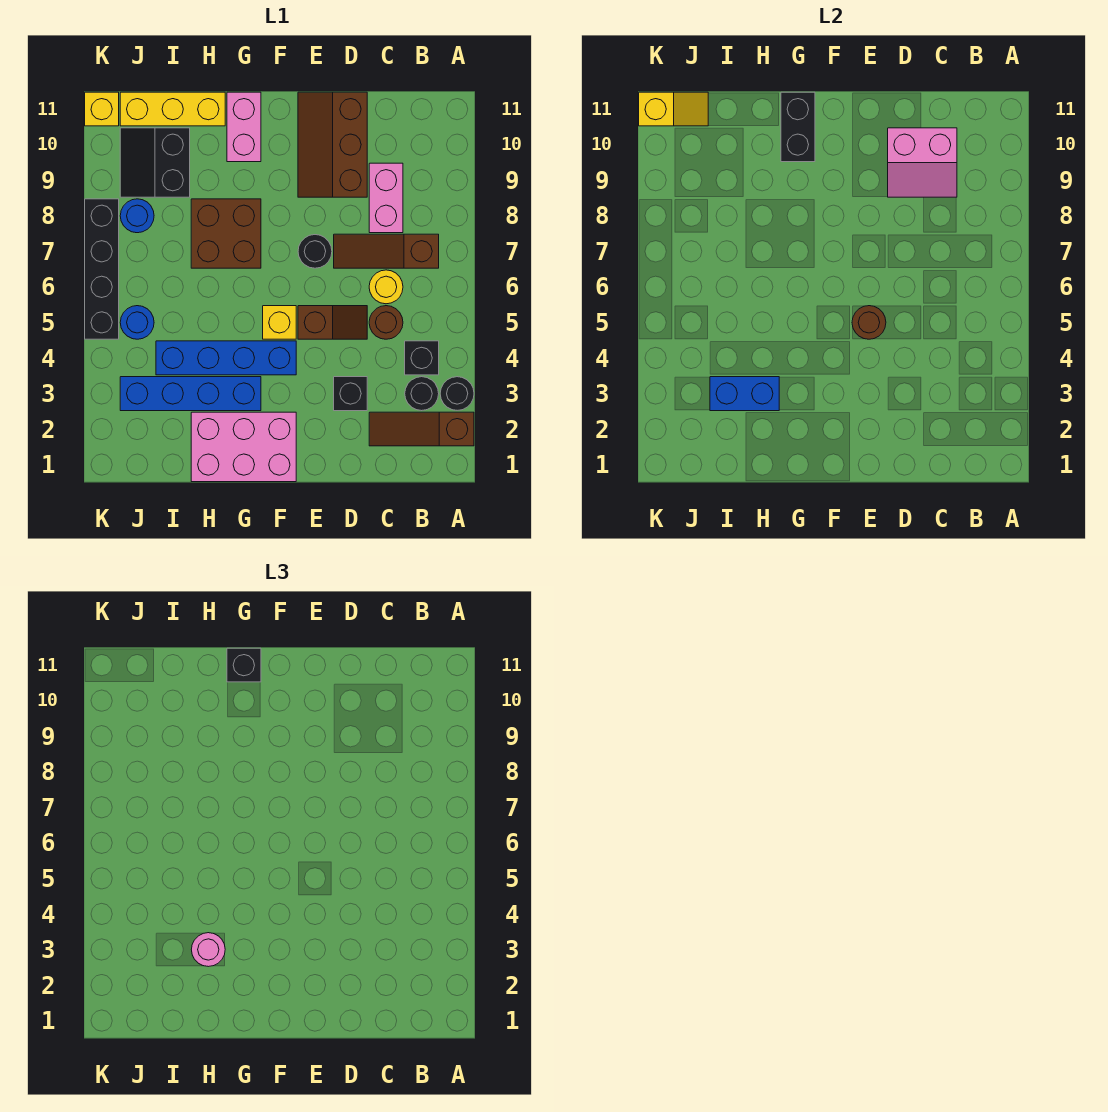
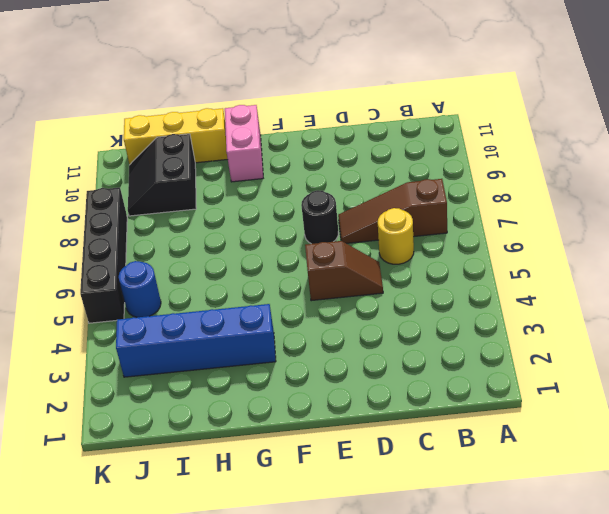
none -> brown 1x3 slope [369,412,474,446]
none -> black 1x1 round brick [440,377,474,410]
none -> black 1x1 round brick [405,377,439,411]
none -> black 1x1 brick [405,341,439,375]

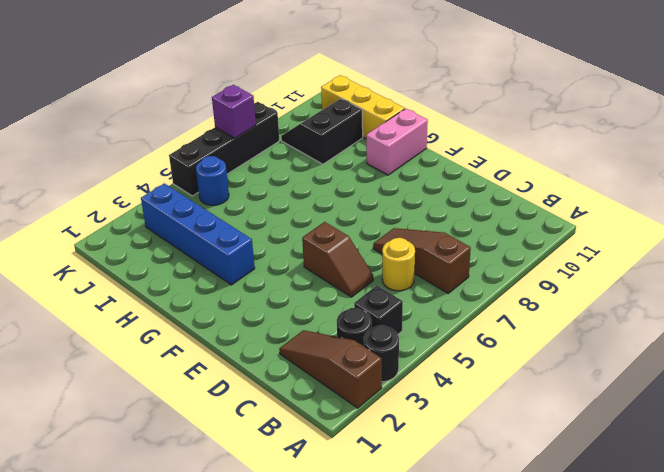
purple 1x1 brick [212,85,256,138] -> none
none -> brown 1x1 round brick [369,306,403,339]
none -> pink 1x2 brick [369,163,403,233]
none -> black 1x1 brick [334,377,367,411]
none -> brown 2x3 slope [298,92,367,197]

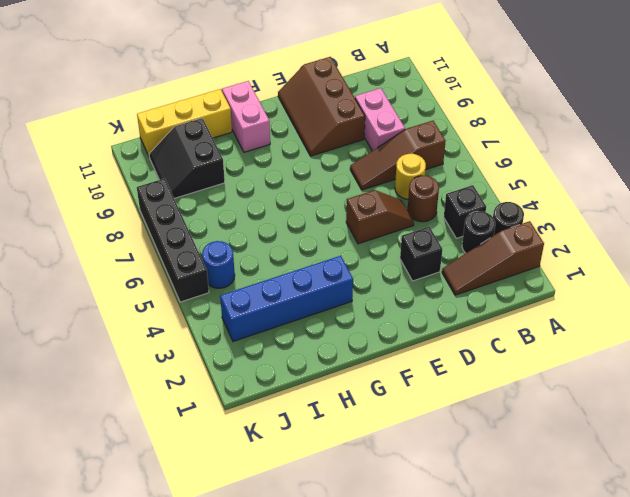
none -> black 1x1 round brick [298,235,332,268]
none -> pink 2x3 brick [191,412,296,482]
none -> blue 1x4 brick [156,341,296,375]
none -> yellow 1x1 brick [263,306,296,339]

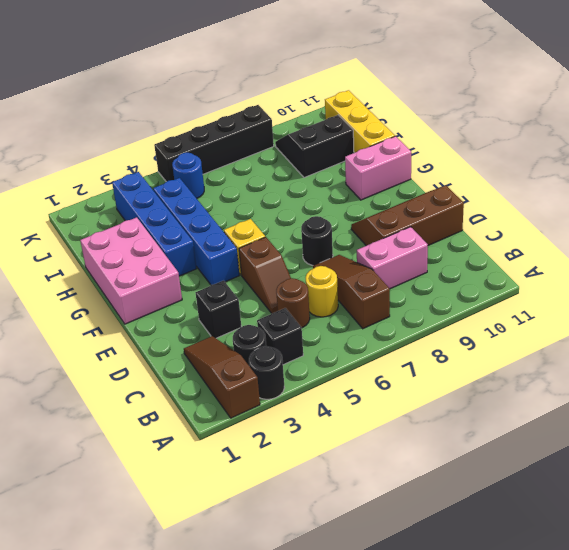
none -> brown 2x2 brick [191,199,261,268]
none -> blue 1x1 round brick [120,199,154,233]
none -> yellow 1x1 brick [85,92,119,126]
none -> pink 2x2 slope [888,128,957,197]

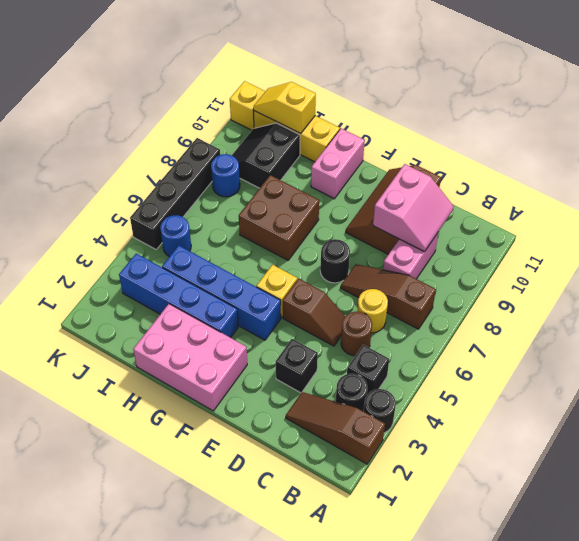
pink 2x2 slope [373,164,454,252] -> pink 2x2 slope turned to [888,128,957,197]
yellow 1x2 slope [253,82,316,134] -> yellow 1x2 slope turned to [639,92,708,126]
none -> brown 1x1 round brick [852,306,886,339]
none -> black 1x2 brick [781,92,815,162]
none -> blue 1x2 brick [710,377,779,411]
none -> black 1x1 brick [227,648,261,682]

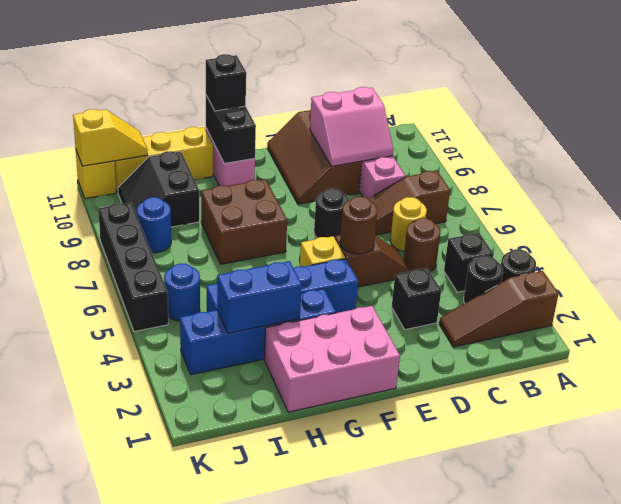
none -> pink 1x1 round brick [191,933,225,967]

